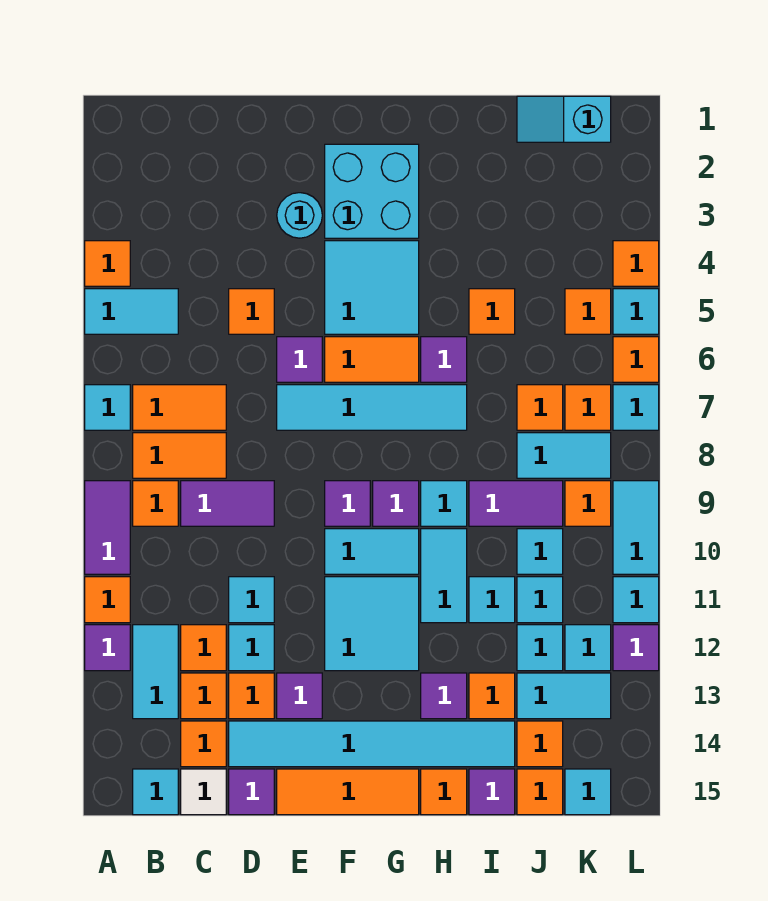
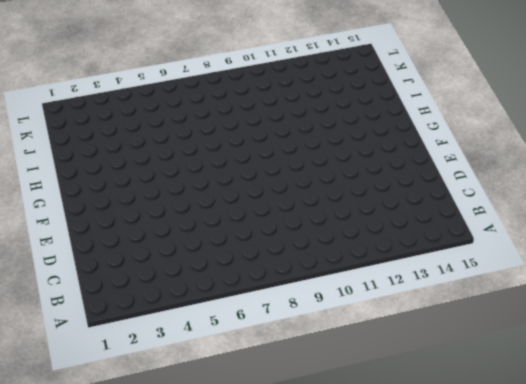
none -> orange 1x1 tile [85,241,130,286]
none -> cyan 1x2 tile [85,289,178,334]
none -> cyan 1x1 tile [85,385,130,430]
none -> purple 1x2 tile [85,481,130,574]

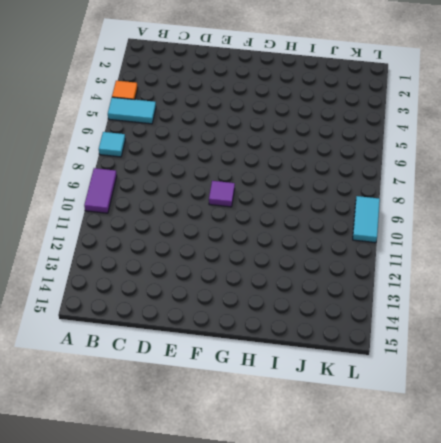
none -> orange 1x1 tile [85,577,130,623]
none -> purple 1x1 tile [85,625,130,671]
none -> orange 1x2 tile [133,385,226,430]
none -> orange 1x2 tile [133,433,226,478]

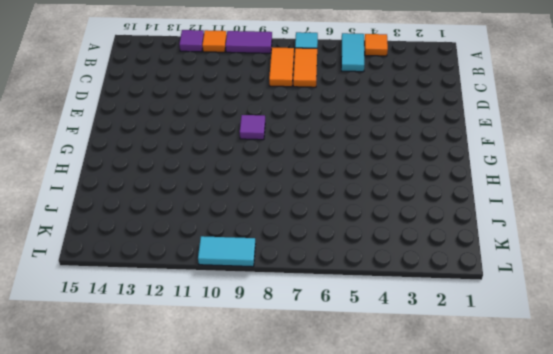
none -> orange 1x1 tile [133,481,178,526]
none -> cyan 1x2 tile [133,625,178,719]
none -> cyan 1x1 tile [133,769,178,815]
none -> purple 1x2 tile [181,481,274,526]

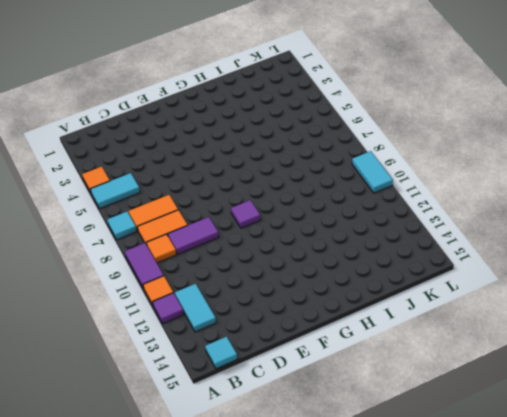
none -> orange 1x1 tile [181,625,226,671]
none -> orange 1x1 tile [181,673,226,719]
none -> orange 1x1 tile [181,721,226,767]
none -> white 1x1 tile [181,769,226,815]

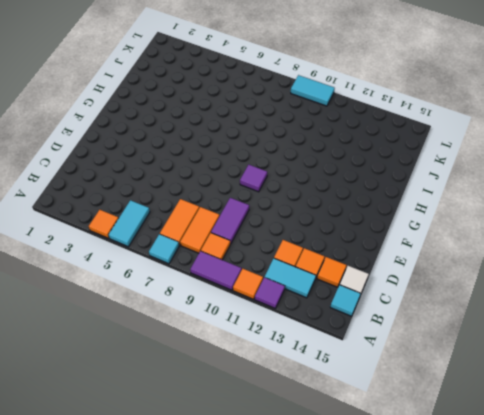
none -> orange 1x1 tile [229,289,274,334]
none -> cyan 1x1 tile [229,577,274,623]
none -> cyan 1x1 tile [229,625,274,671]
none -> orange 1x1 tile [229,673,274,719]

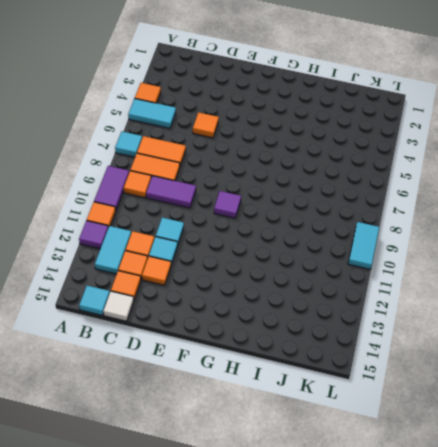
none -> cyan 1x6 tile [229,721,515,767]
none -> purple 1x1 tile [229,769,274,815]
none -> cyan 1x1 round brick [277,193,322,238]
none -> purple 1x1 tile [277,337,322,382]

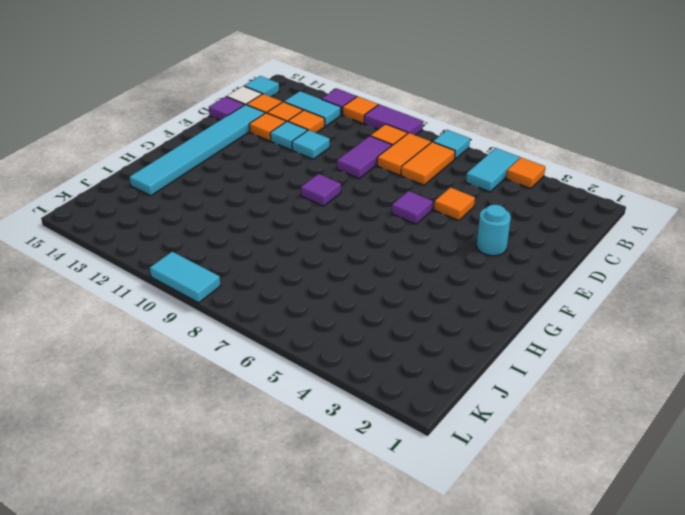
none -> cyan 1x4 tile [277,385,467,430]
none -> purple 1x1 tile [277,673,322,719]
none -> orange 1x3 tile [277,769,419,815]
none -> cyan 2x2 brick [325,144,419,238]

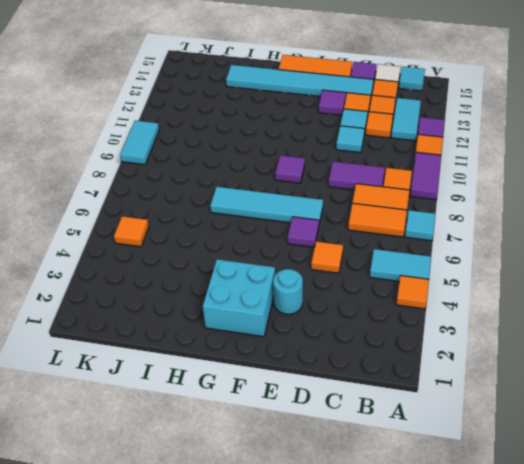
none -> cyan 2x2 tile [325,241,419,334]
none -> orange 1x2 tile [325,337,419,382]
none -> cyan 1x2 tile [325,529,419,574]
none -> cyan 2x2 tile [325,577,419,671]

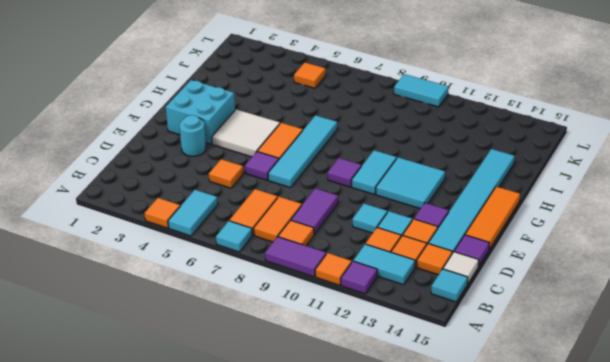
white 2x2 tile [212,109,280,157] -> cyan 2x2 tile [325,241,419,334]
none -> purple 1x1 tile [373,481,419,526]
none -> purple 1x1 tile [421,337,467,382]
none -> cyan 1x1 tile [421,481,467,526]
none -> cyan 1x2 tile [421,529,467,623]

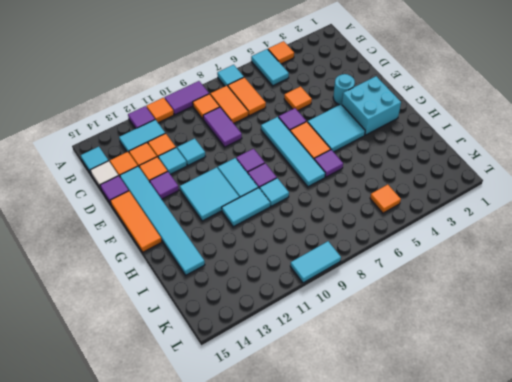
none -> purple 1x1 tile [421,673,467,719]
none -> orange 1x1 tile [421,769,467,815]
none -> orange 1x1 tile [469,289,515,334]
none -> purple 1x2 tile [469,481,563,526]

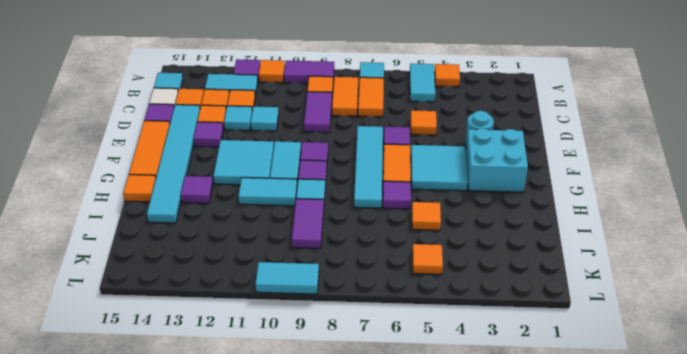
none -> cyan 1x1 tile [469,577,515,623]
none -> orange 1x1 tile [469,673,515,719]
none -> purple 1x1 tile [469,769,515,815]
none -> cyan 1x2 slope [517,96,611,142]

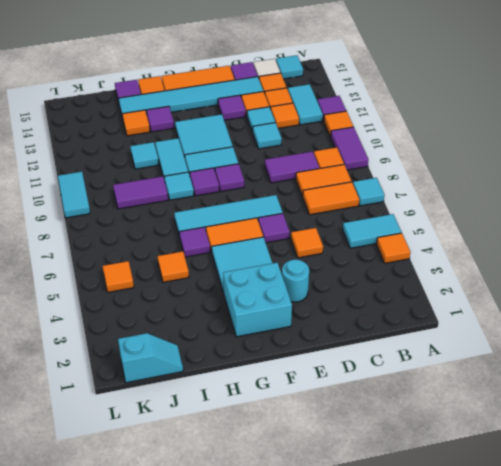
none -> orange 1x1 tile [517,385,563,430]
none -> cyan 1x2 tile [517,433,611,478]
none -> cyan 1x1 tile [517,529,563,574]
none -> cyan 1x1 tile [517,577,563,623]

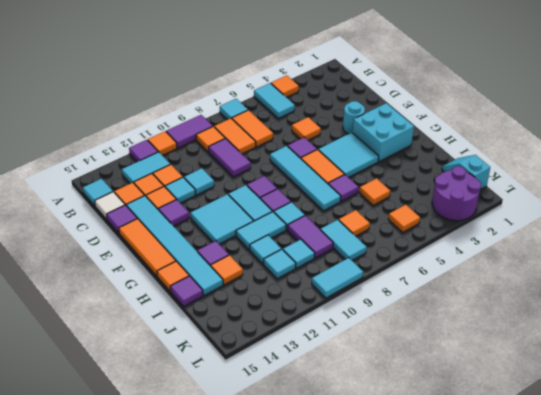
purple 2x2 round brick [432,166,481,221] -> none
none -> cyan 1x1 tile [517,625,563,671]
none -> cyan 1x2 tile [517,673,611,719]
none -> orange 1x1 tile [517,721,563,767]
none -> orange 1x1 tile [517,769,563,815]

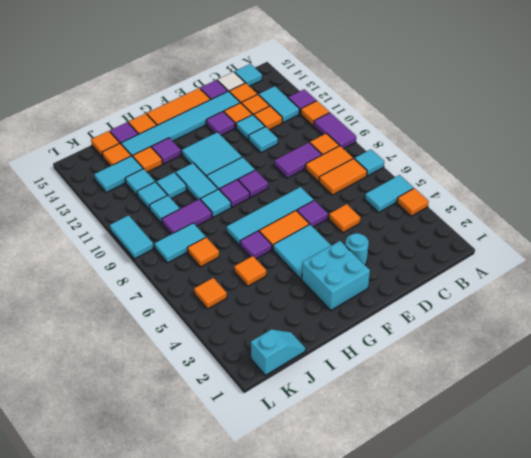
none -> orange 1x1 tile [565,385,611,430]
none -> orange 1x1 tile [565,481,611,526]
none -> cyan 1x1 tile [565,625,611,671]
none -> cyan 1x1 tile [565,769,611,815]

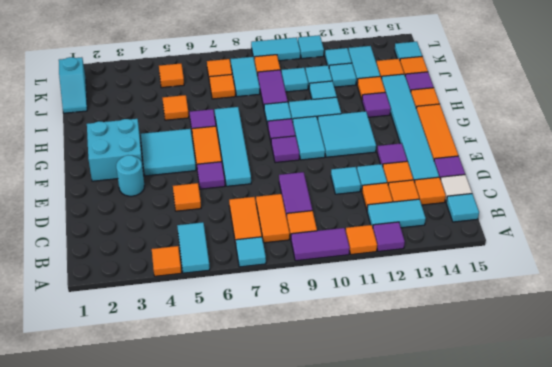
none -> orange 1x1 tile [613,241,659,286]
none -> cyan 1x1 tile [613,289,659,334]
none -> orange 1x1 tile [613,337,659,382]
none -> cyan 1x1 tile [613,385,659,430]

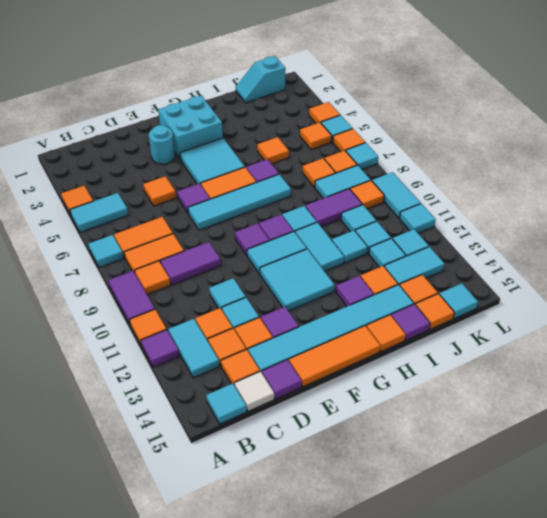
none -> purple 1x1 tile [613,625,659,671]

